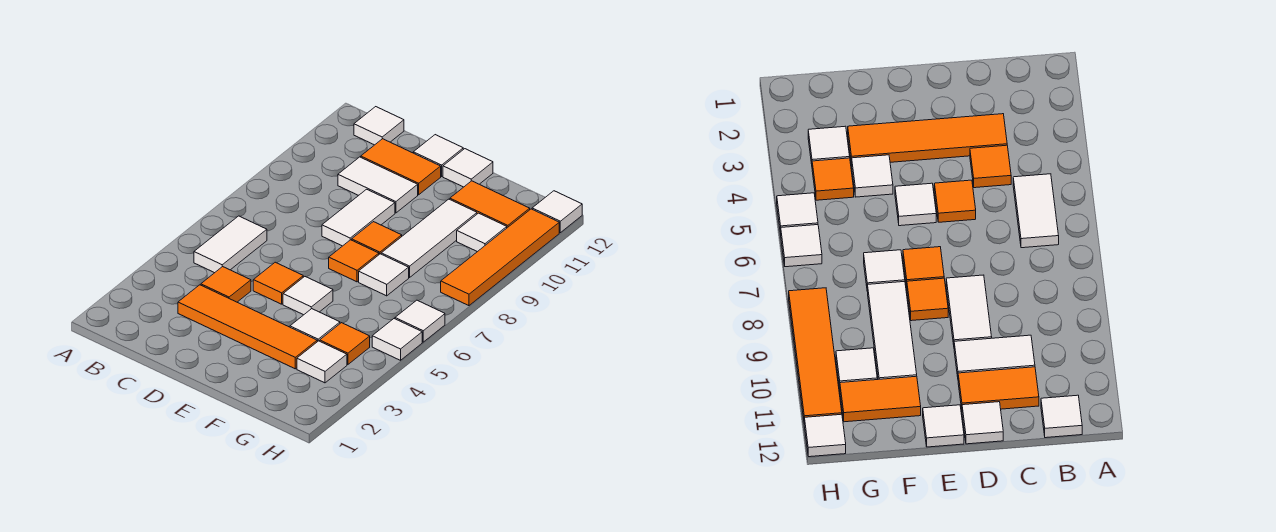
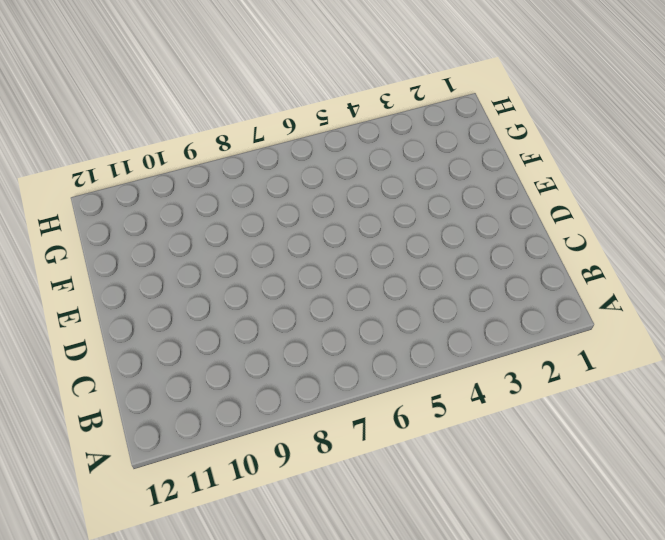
none -> white 1x2 tile [194,216,267,273]
none -> white 1x1 tile [354,107,404,145]
none -> orange 1x4 tile [178,285,317,369]

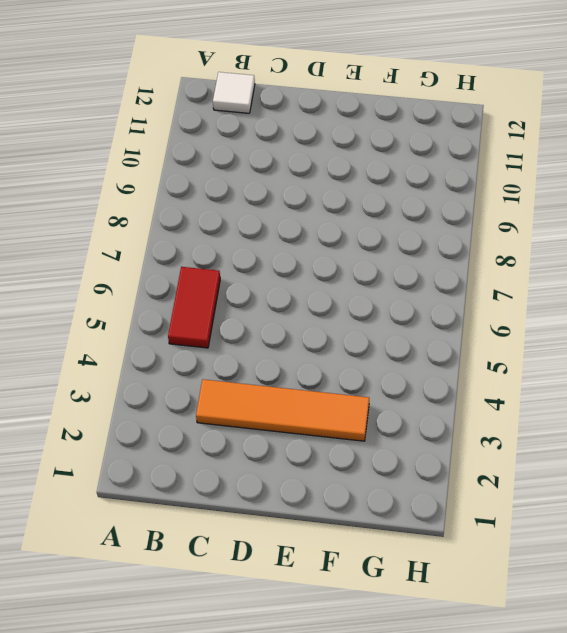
red 1x2 tile [168,267,220,348] -> white 1x2 tile [194,216,267,273]
none -> orange 1x1 tile [201,267,251,302]
none -> white 1x2 tile [338,157,418,213]
none -> orange 1x2 tile [361,139,441,195]

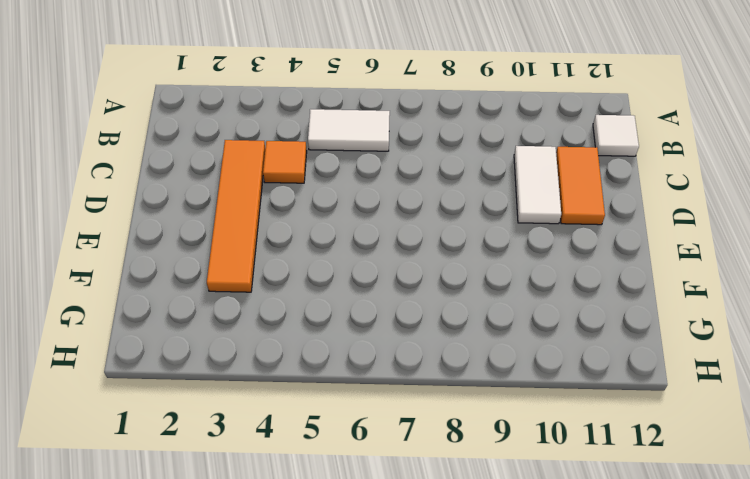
none -> orange 1x1 tile [253,262,303,304]
none -> white 1x2 tile [322,189,395,246]
none -> white 1x1 tile [413,135,463,176]

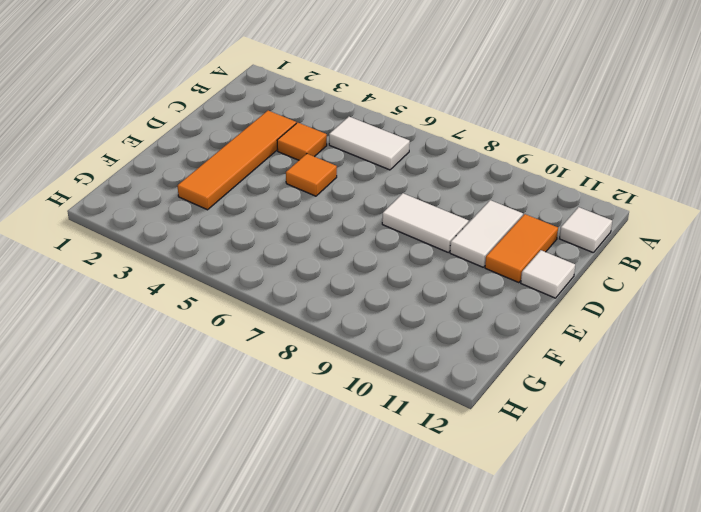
none -> white 1x1 tile [283,277,333,315]
none -> orange 1x1 tile [329,240,379,282]
none -> orange 1x1 tile [352,222,402,254]

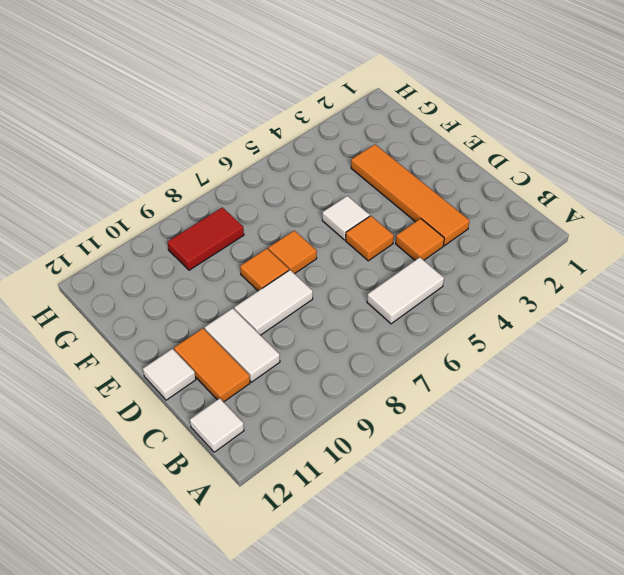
red 1x2 tile [167,207,244,270] -> none
none -> white 1x1 tile [443,149,493,187]
none -> white 1x1 tile [290,309,340,342]
none -> white 1x1 tile [359,254,409,296]

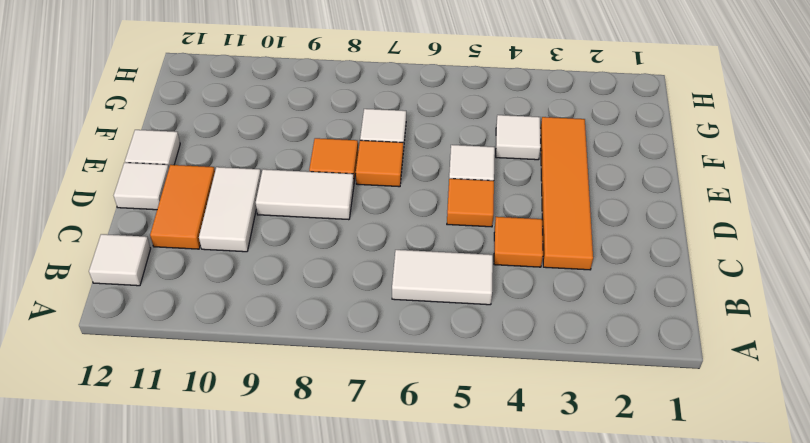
none -> white 1x3 tile [381,199,477,278]
none -> orange 1x2 tile [450,181,530,228]
none -> white 1x1 tile [297,341,347,383]

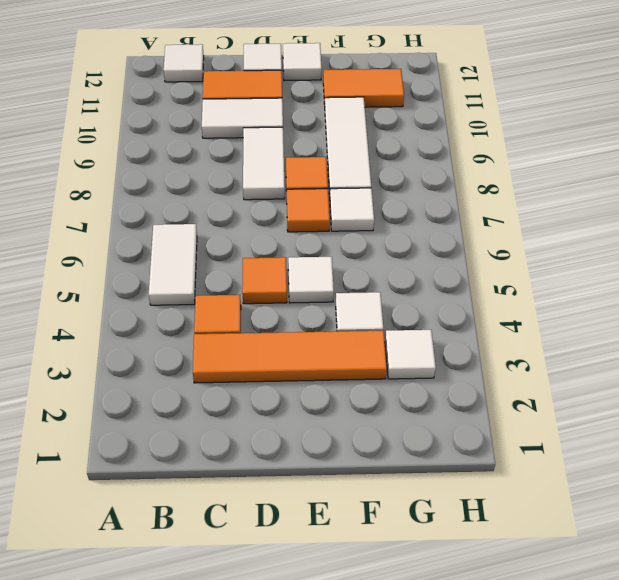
none -> orange 1x1 tile [320,323,370,365]
none -> white 1x1 tile [457,213,507,252]
none -> white 1x1 tile [372,319,422,360]

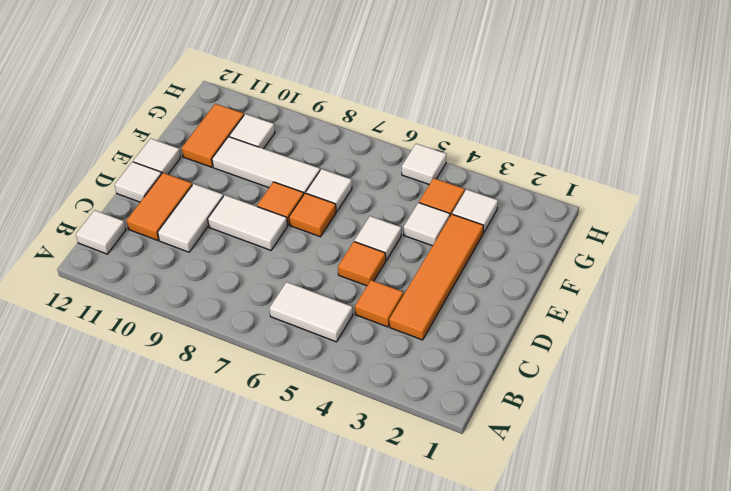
none -> white 1x1 tile [395,300,445,342]
none -> orange 1x4 tile [441,209,559,306]
none -> white 1x1 tile [532,191,582,233]

